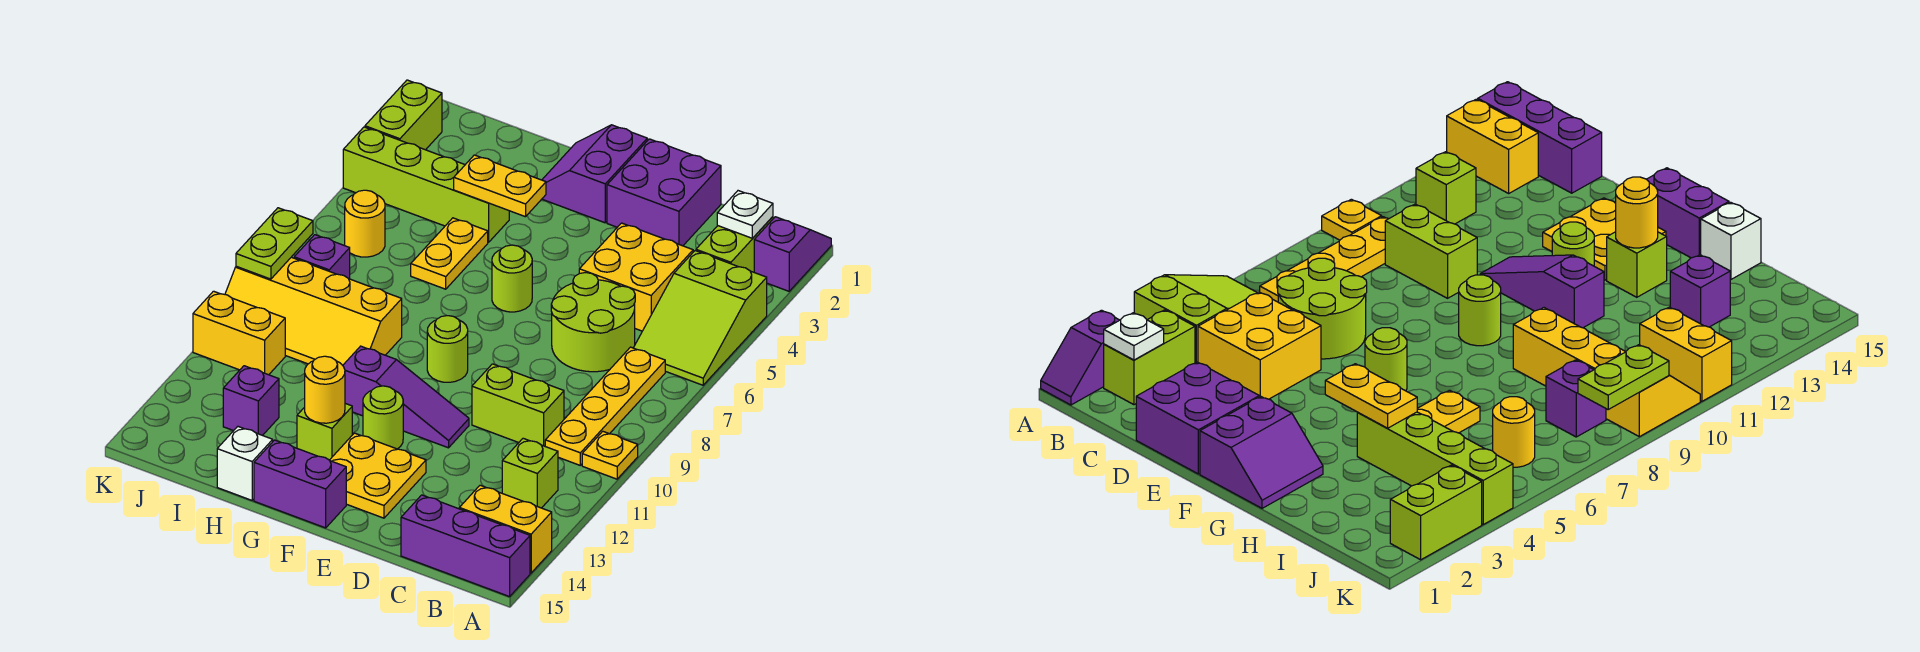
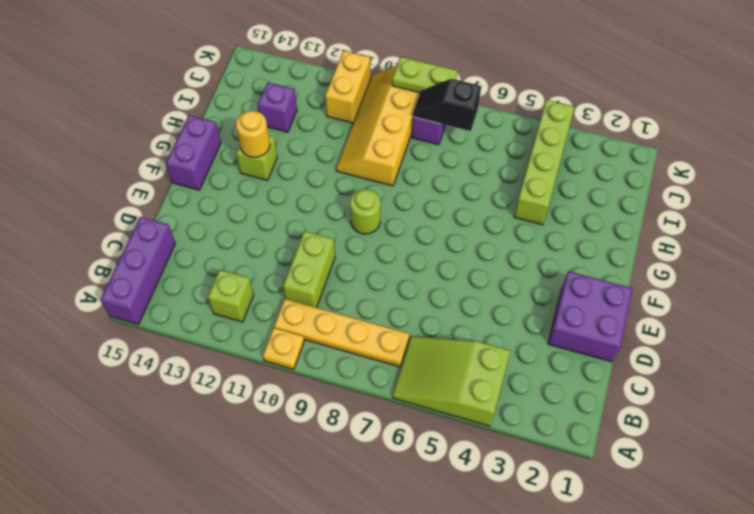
black 1x2 slope [413,79,481,131] -> none
none -> purple 1x2 slope [754,217,831,291]
none -> yellow 1x2 brick [459,485,552,573]
none -> lime 1x2 brick [696,217,773,272]
none -> yellow 2x2 brick [579,223,693,331]

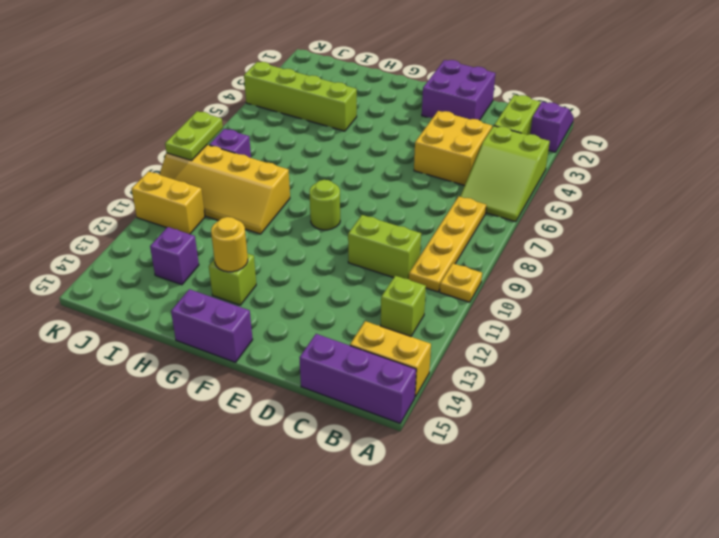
none -> lime 2x2 round brick [551,273,635,372]
none -> purple 1x3 slope [343,346,469,448]
none -> yellow 2x2 plate [330,433,426,518]
none -> purple 2x2 slope [542,125,647,223]

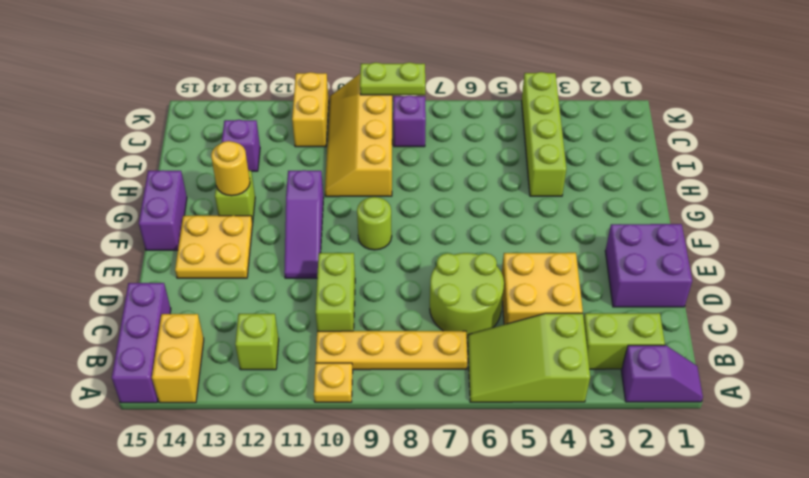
none -> purple 2x2 slope [542,125,647,223]
none -> lime 1x1 round brick [492,245,532,312]
none -> lime 1x1 round brick [363,386,403,449]
none -> yellow 1x2 plate [411,218,488,289]

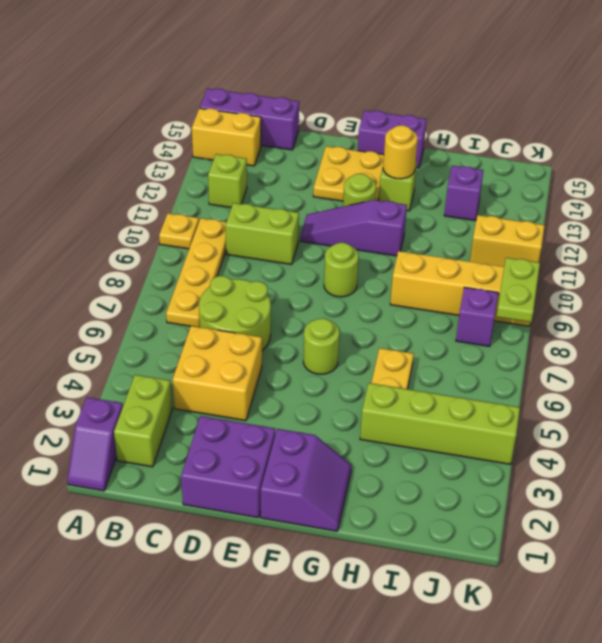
none -> lime 2x3 slope [634,251,767,385]
none -> white 1x1 brick [217,427,273,500]
none -> yellow 1x1 round brick [345,190,385,257]
none -> lime 1x2 brick [365,80,442,150]

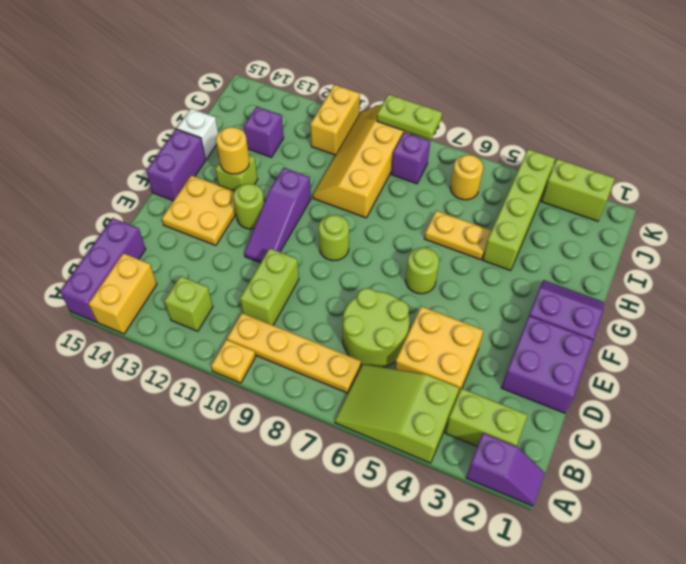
none -> white 1x1 plate [717,191,773,238]
none -> yellow 1x2 plate [454,155,546,217]

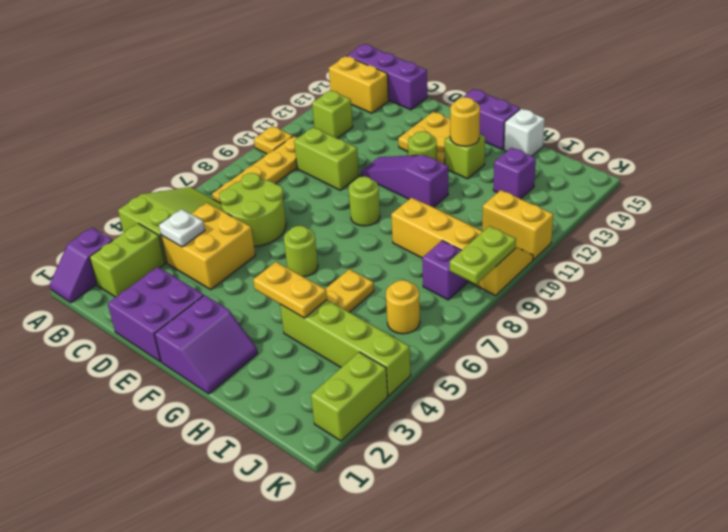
white 1x1 plate [159,209,205,247] -> white 1x1 plate moved to [717,191,773,238]

